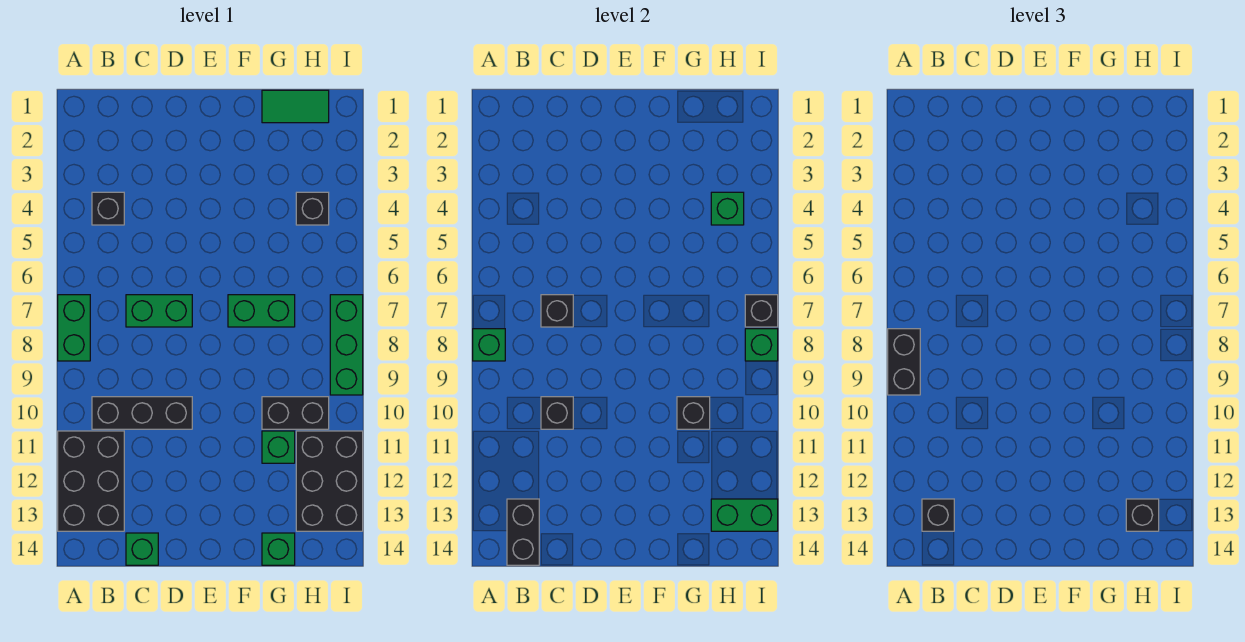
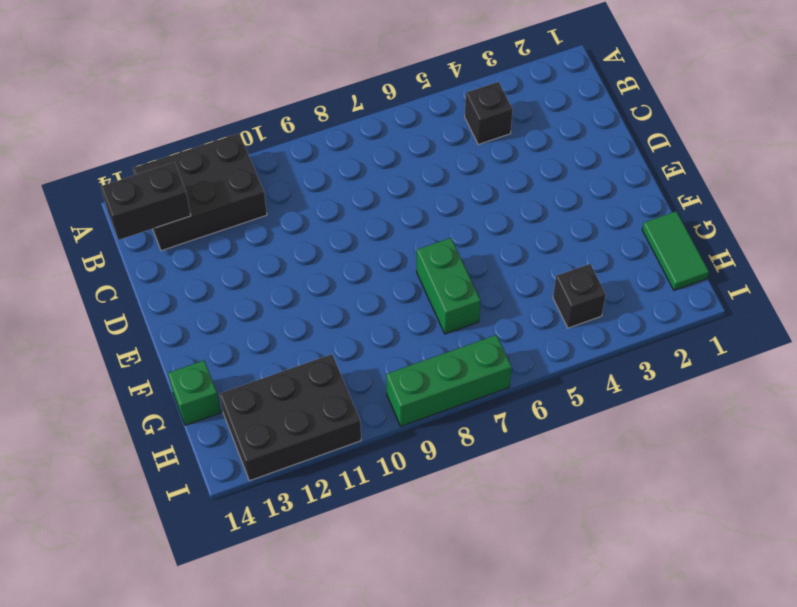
none -> green 1x2 brick [58,295,90,361]
none -> black 1x3 brick [92,397,192,429]
none -> green 1x2 brick [126,295,192,327]

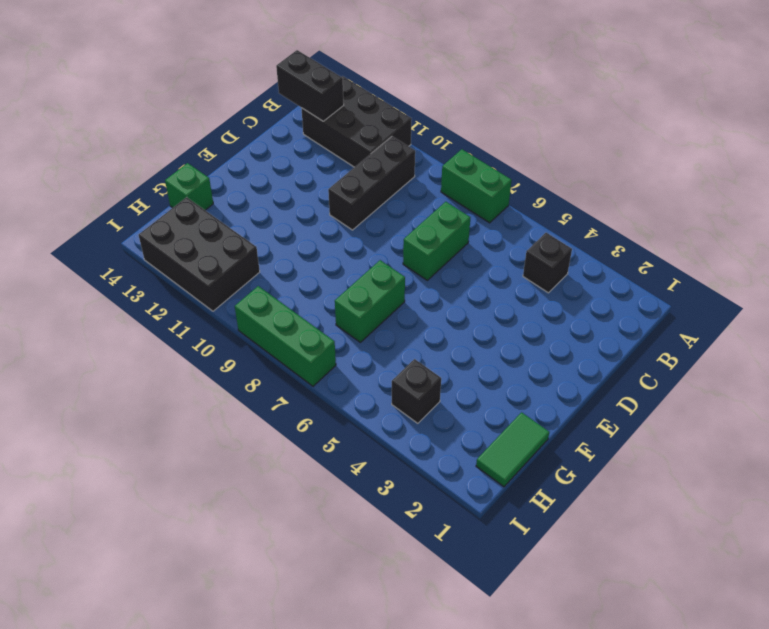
none -> green 1x1 brick [126,533,158,565]
none -> black 1x2 brick [262,397,329,429]
none -> green 1x1 brick [262,431,295,463]

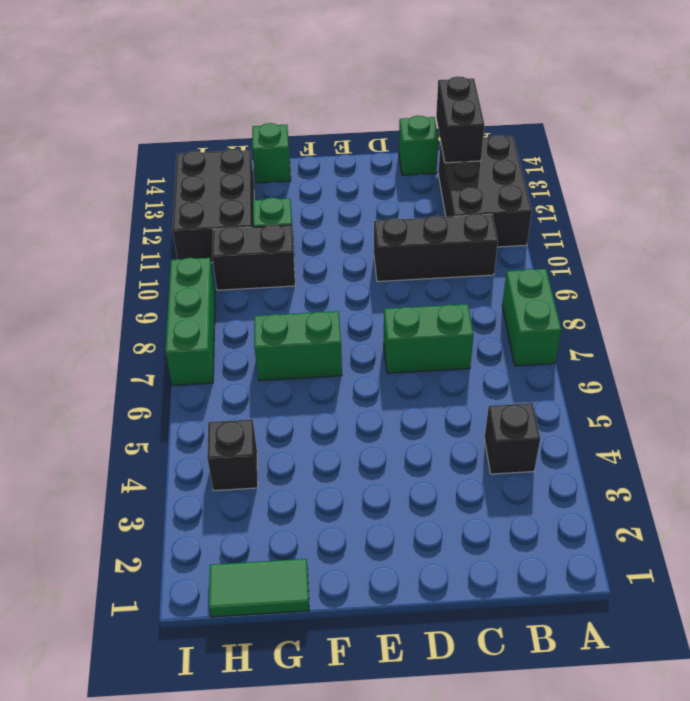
none -> green 1x1 brick [473,329,505,361]
none -> black 1x1 brick [541,295,573,327]
none -> black 1x1 brick [541,397,573,429]

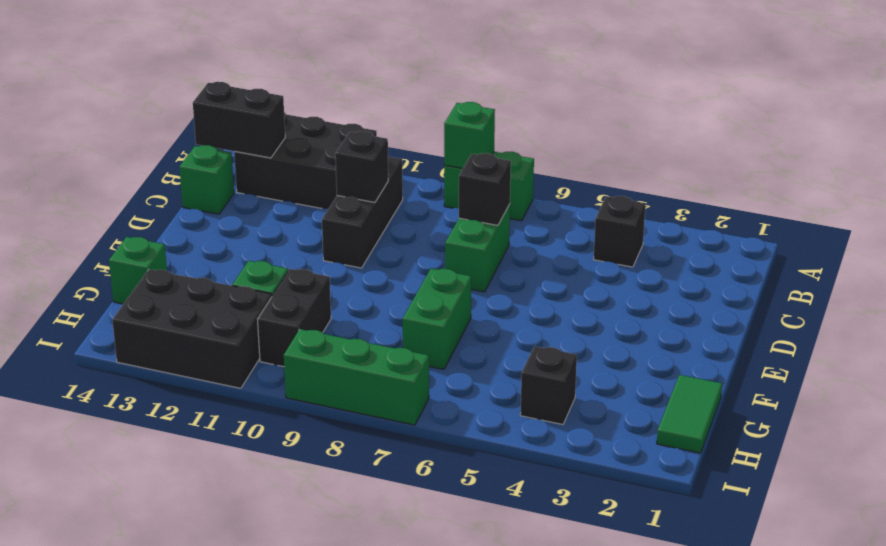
none -> black 1x1 brick [677,397,710,429]
none -> green 1x1 brick [711,192,744,225]
none -> green 1x2 brick [711,499,778,531]

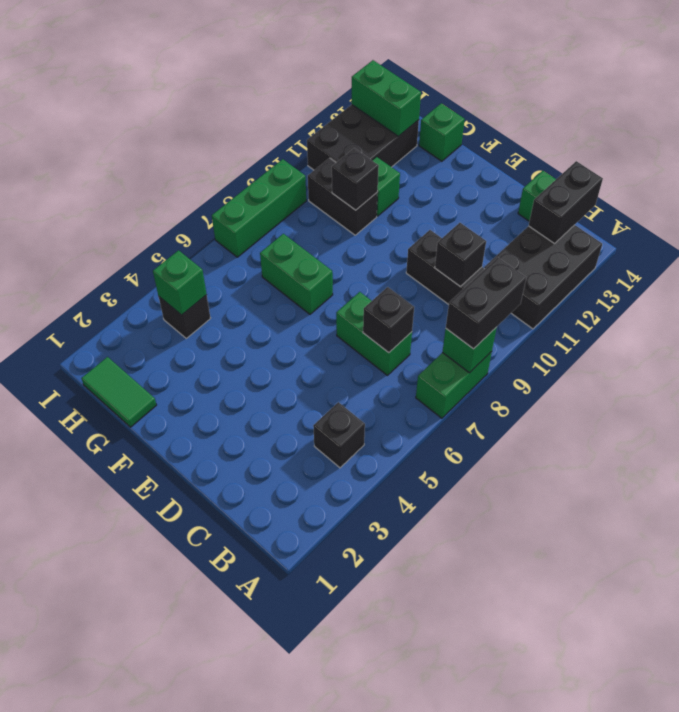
none -> black 1x1 brick [745,295,778,327]
none -> green 1x1 brick [745,329,778,361]
none -> black 1x1 brick [922,499,954,531]

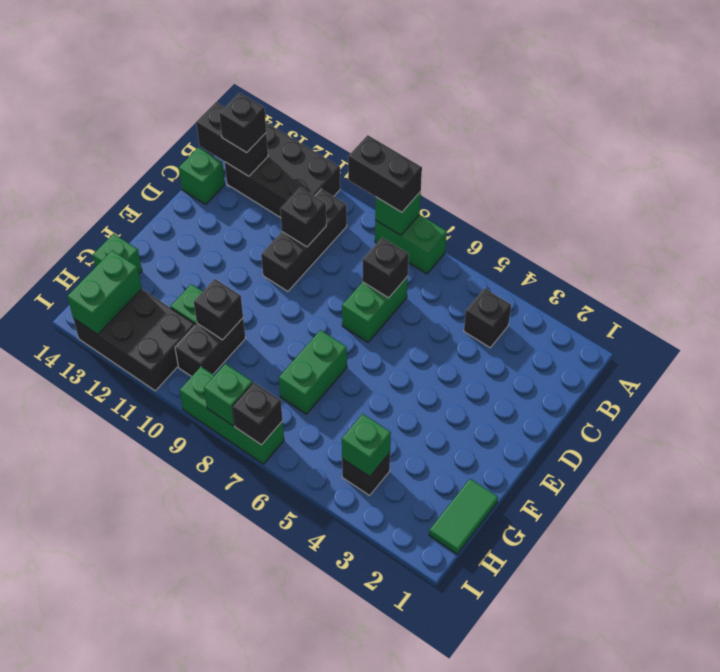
none -> black 1x1 brick [1126,499,1159,531]

